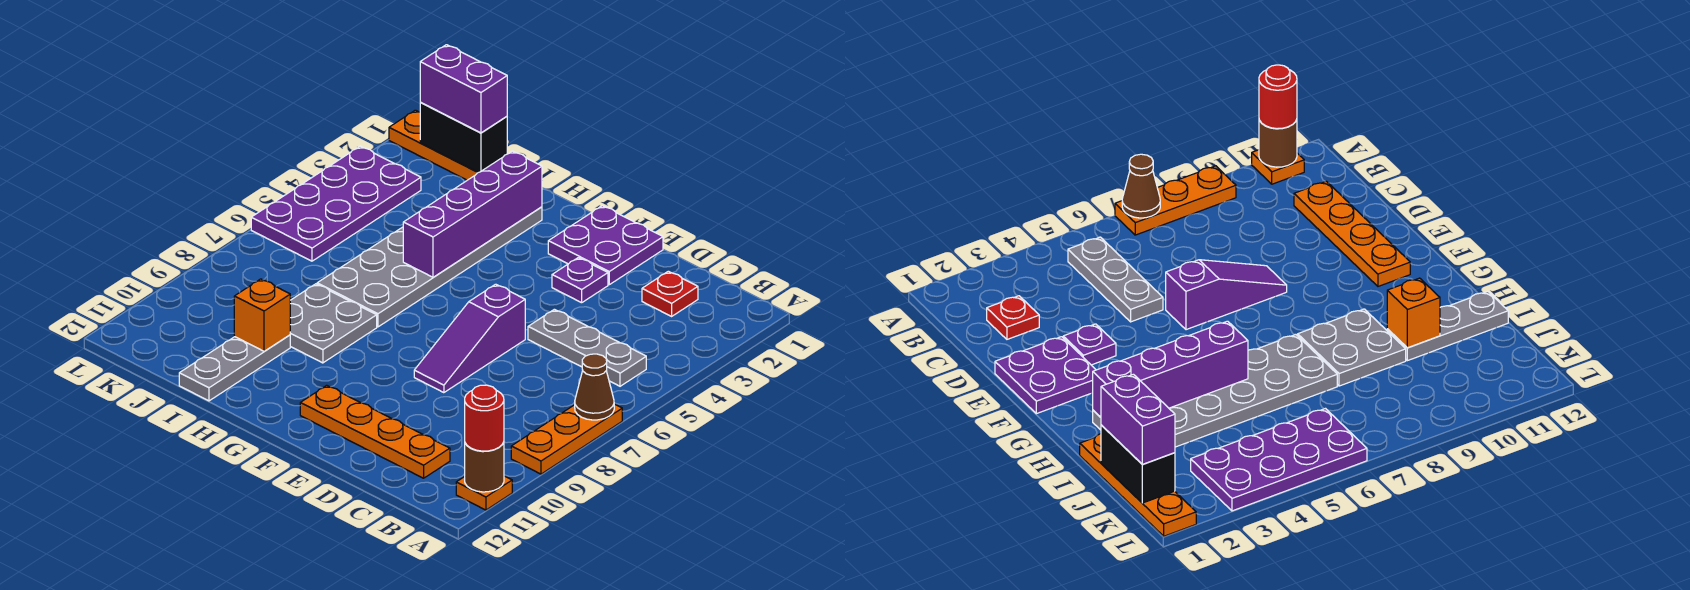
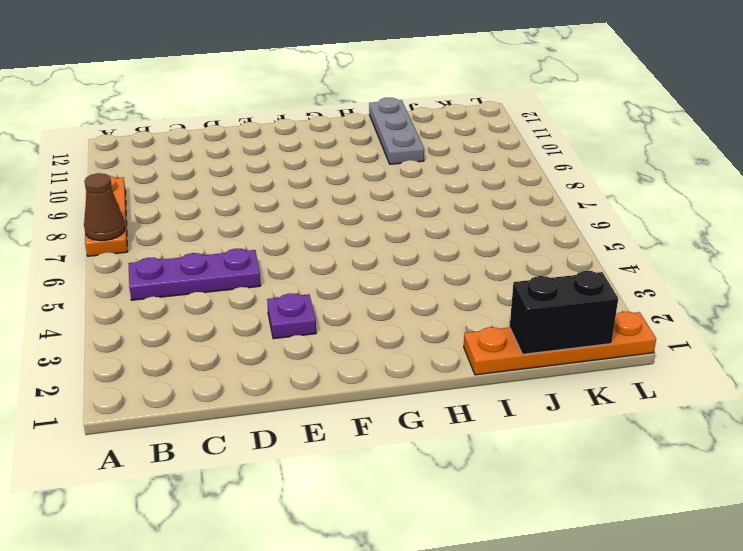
purple 1x3 plate [128,249,261,300] -> grey 1x3 plate [528,309,646,386]
none -> orange 1x1 plate [456,476,512,510]
none -> red 1x1 plate [642,271,698,316]
none -> orange 1x4 plate [300,385,450,478]

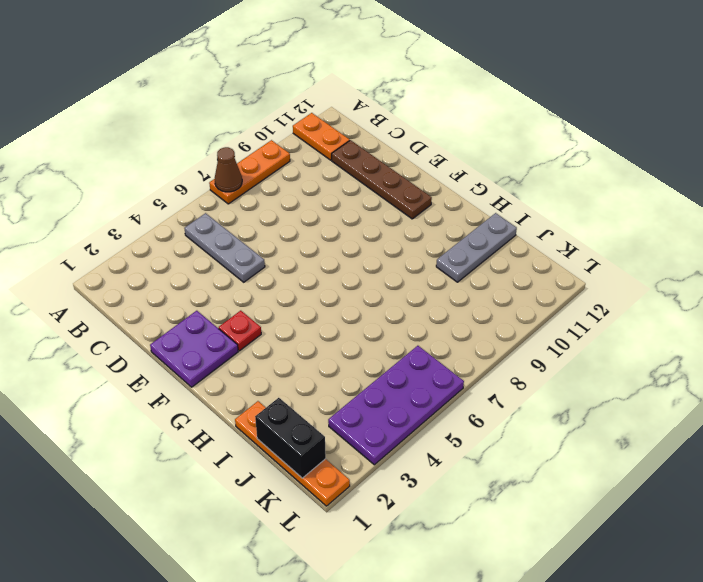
orange 1x2 plate [293,113,350,160] -> orange 1x1 plate [456,476,512,510]
brown 1x4 plate [332,140,432,219] -> orange 1x4 plate [300,385,450,478]
red 1x1 plate [219,311,261,351] -> red 1x1 plate moved to [642,271,698,316]
none -> purple 1x1 plate [552,258,608,303]
none -> purple 1x3 slope [414,284,525,393]
none -> grey 2x6 plate [317,207,542,327]

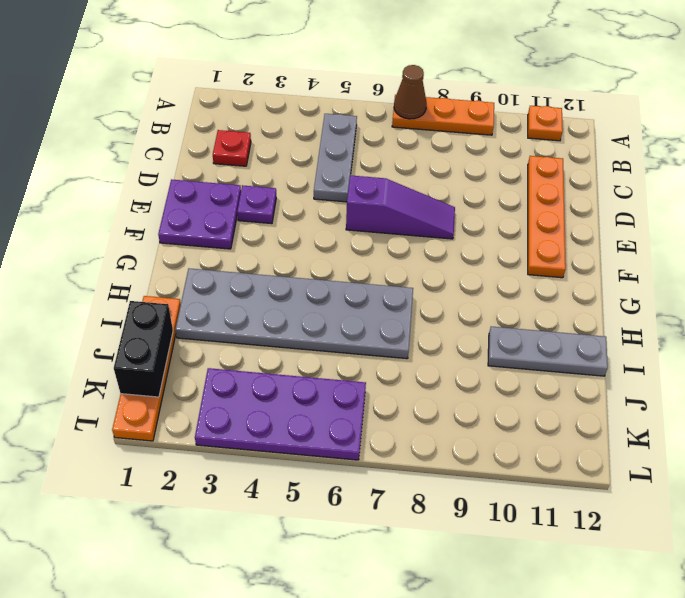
none -> grey 2x2 plate [290,284,377,363]
none -> brown 1x1 round brick [465,442,504,492]
none -> purple 1x4 brick [403,151,542,277]

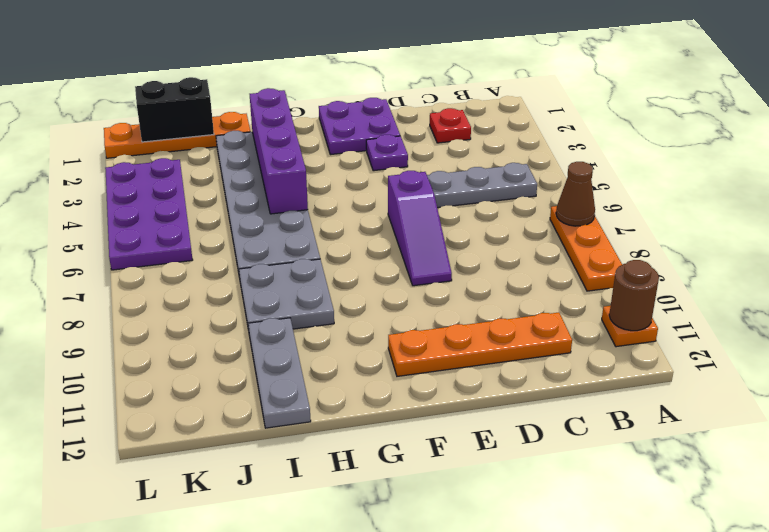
none -> orange 1x1 brick [234,279,290,351]
none -> red 1x1 round brick [465,385,504,451]
none -> purple 1x2 brick [420,45,507,133]

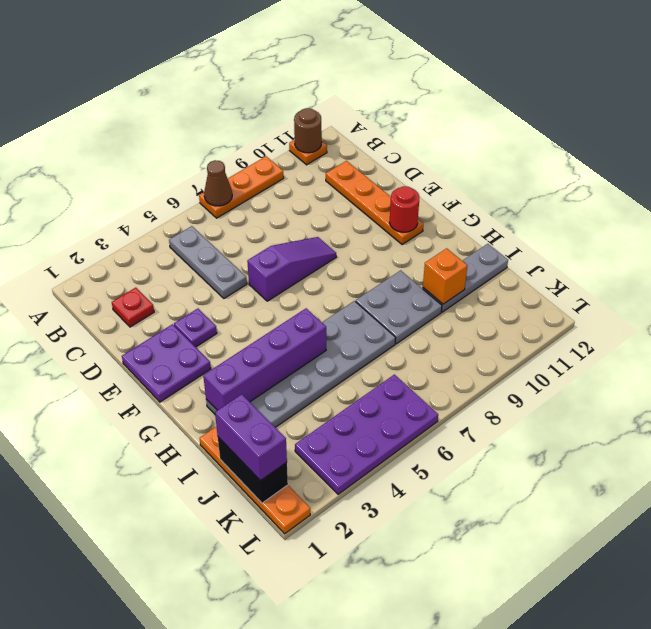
red 1x1 round brick [389,186,420,232] -> red 1x1 round brick moved to [465,385,504,451]

